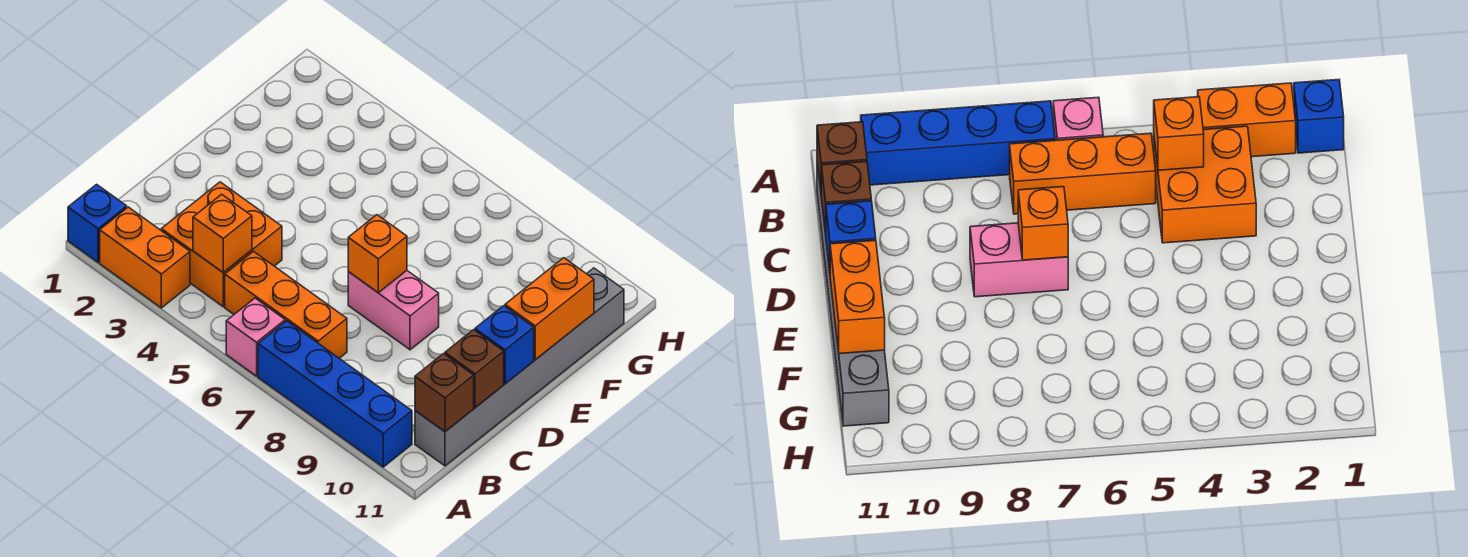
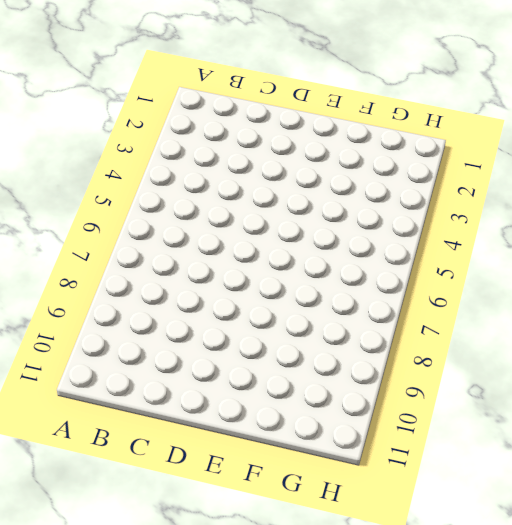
none -> blue 1x1 brick [68,184,127,262]
none -> orange 1x2 brick [100,207,190,308]
none -> pink 1x1 brick [226,298,285,376]

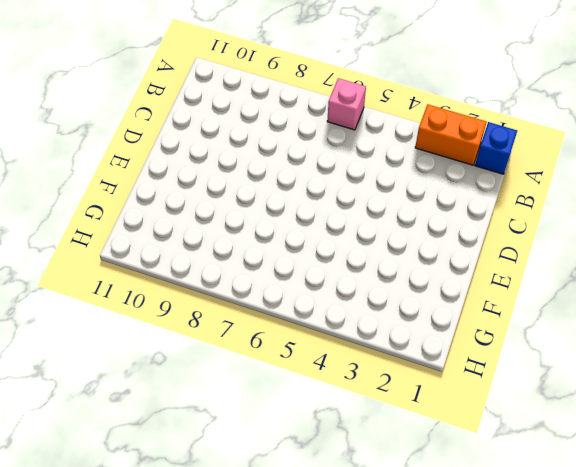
none -> blue 1x4 brick [258,321,412,467]
none -> orange 2x2 brick [161,182,282,307]
none -> orange 1x3 brick [225,251,347,358]

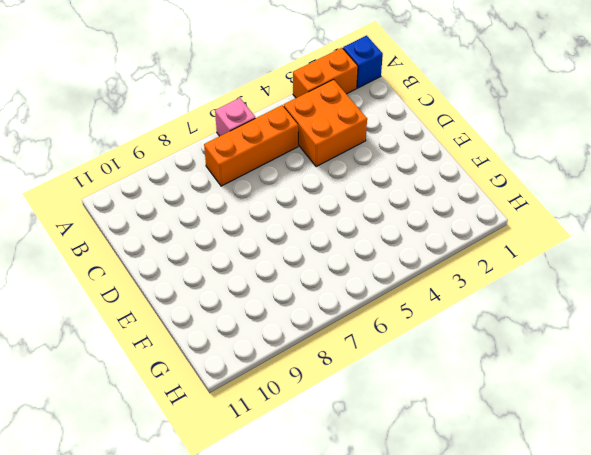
none -> blue 1x4 brick [258,321,412,467]
none -> grey 1x6 brick [415,268,624,466]
none -> pink 1x2 brick [348,271,439,350]

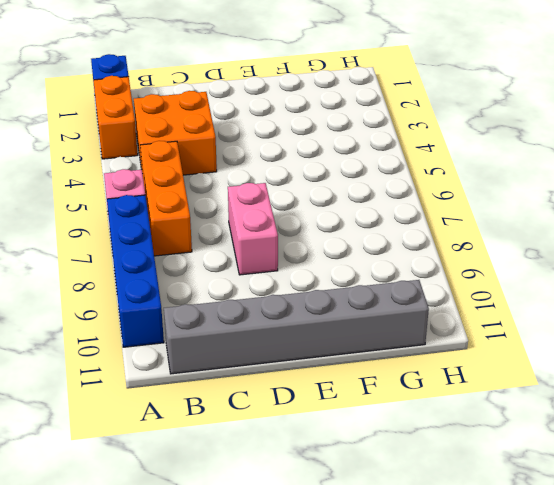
none -> orange 1x1 brick [193,194,252,272]
none -> brown 1x1 brick [415,354,474,432]
none -> brown 1x1 brick [445,330,504,408]

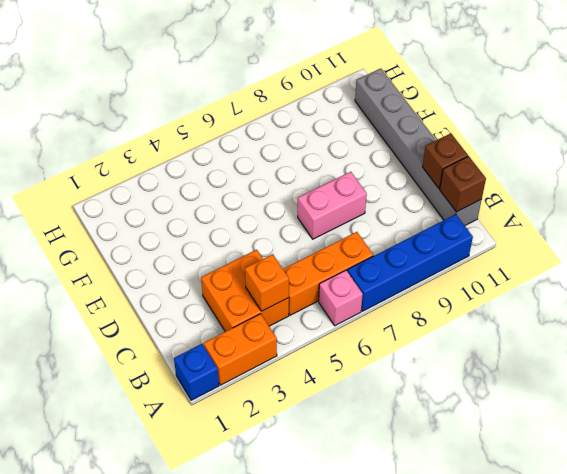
none -> orange 1x1 brick [348,215,407,293]
none -> blue 1x1 brick [475,306,534,384]
none -> orange 1x2 brick [505,258,594,360]

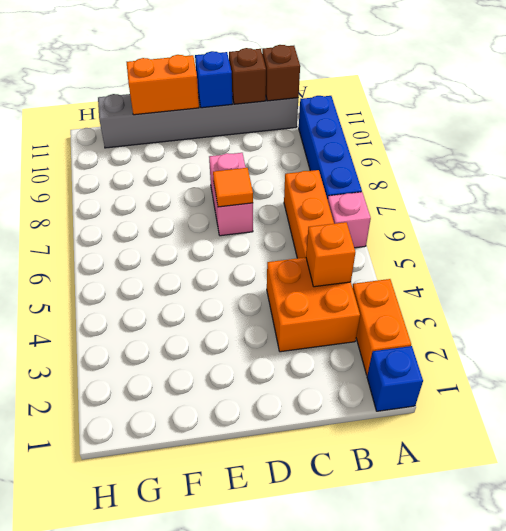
orange 1x1 tile [213,168,253,207] -> orange 1x1 brick [348,215,407,293]

